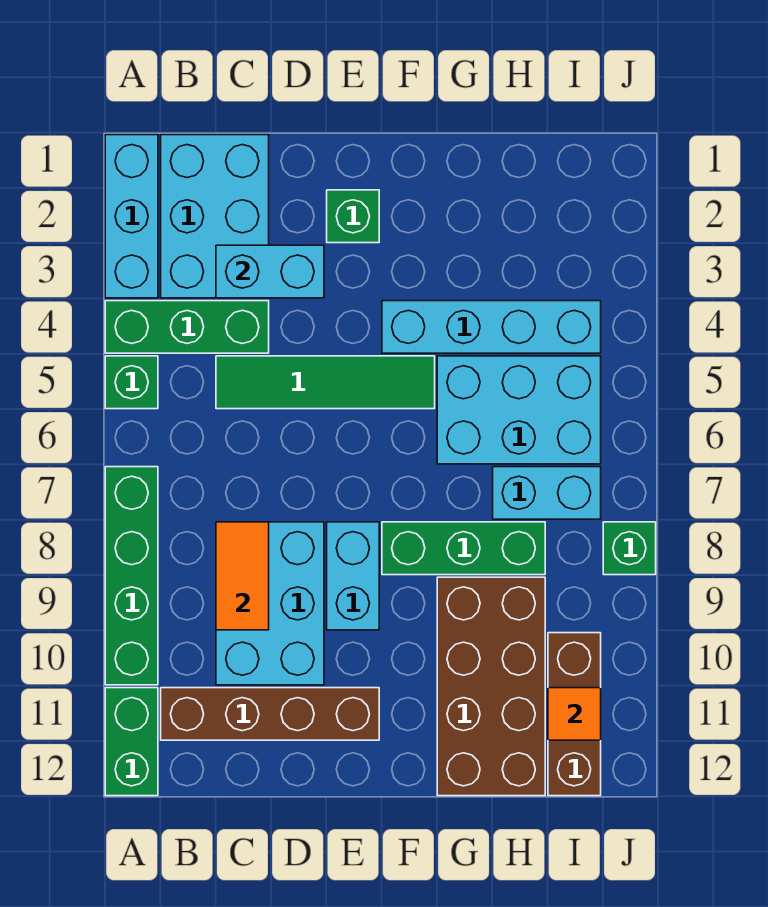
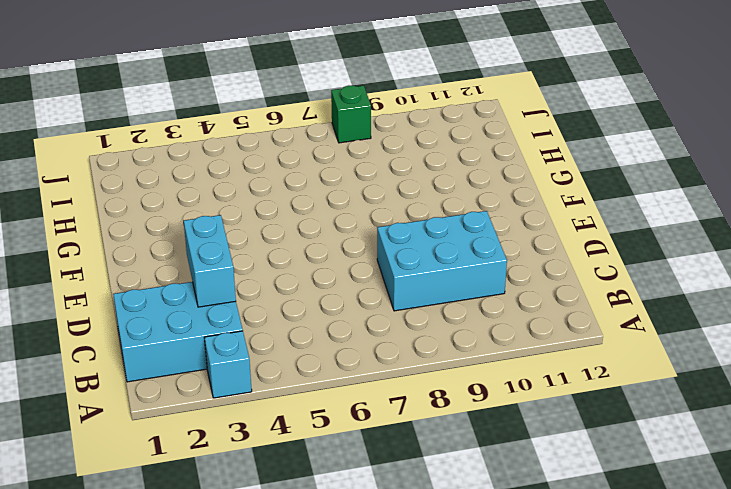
cyan 1x1 brick [204,331,252,398] -> cyan 1x3 brick [105,135,158,298]
none -> green 1x3 brick [105,301,269,353]
none -> green 1x1 brick [105,356,158,409]
none -> green 1x4 brick [105,467,158,685]

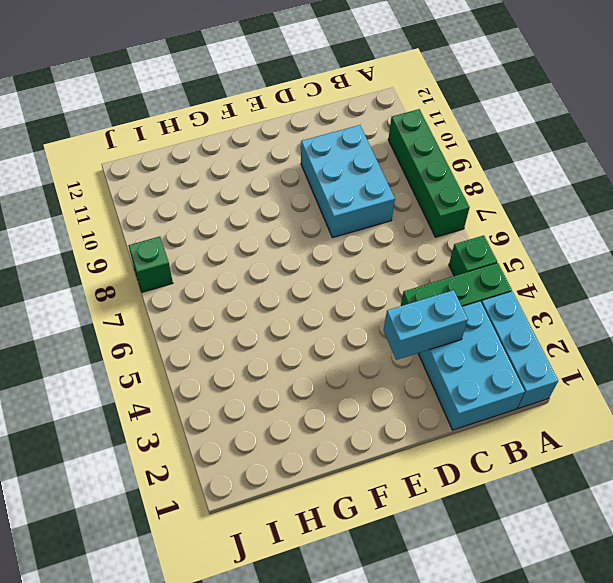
none -> green 1x2 brick [105,688,158,796]
none -> brown 1x4 brick [161,688,379,740]
none -> green 1x4 tile [216,356,435,409]

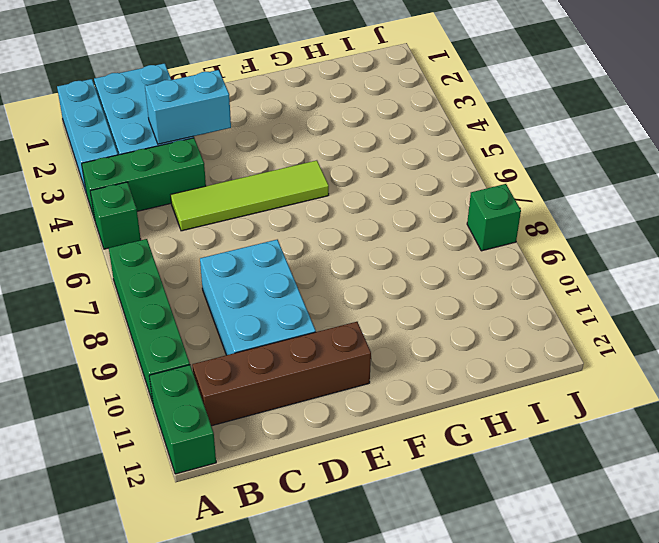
lime 1x4 tile [171,160,329,231] -> green 1x4 tile [216,356,435,409]
none -> green 1x1 brick [327,190,379,243]
none -> cyan 1x2 brick [327,522,379,630]
none -> cyan 1x4 brick [382,301,601,353]

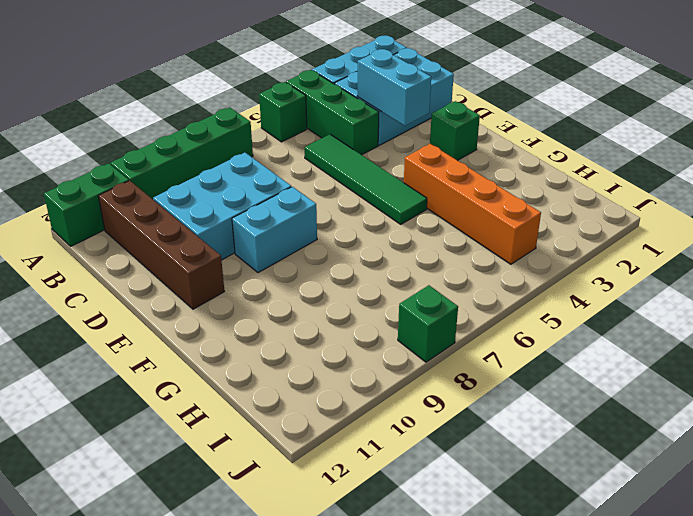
orange 1x4 brick [404,144,541,264] -> cyan 1x4 brick [382,301,601,353]
none -> green 1x3 brick [382,522,545,575]
none -> cyan 2x3 brick [437,356,601,464]
none -> brown 2x4 brick [437,577,545,796]

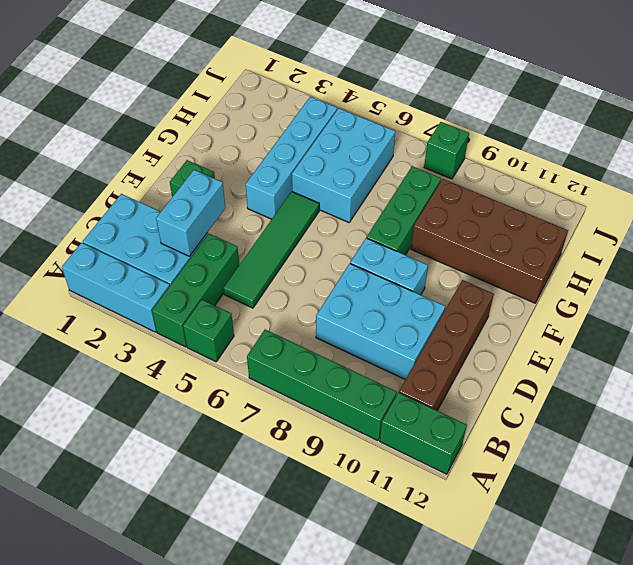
none -> cyan 1x2 brick [493,467,601,519]
none -> brown 1x3 brick [548,633,601,796]
none -> orange 1x2 tile [216,522,269,630]

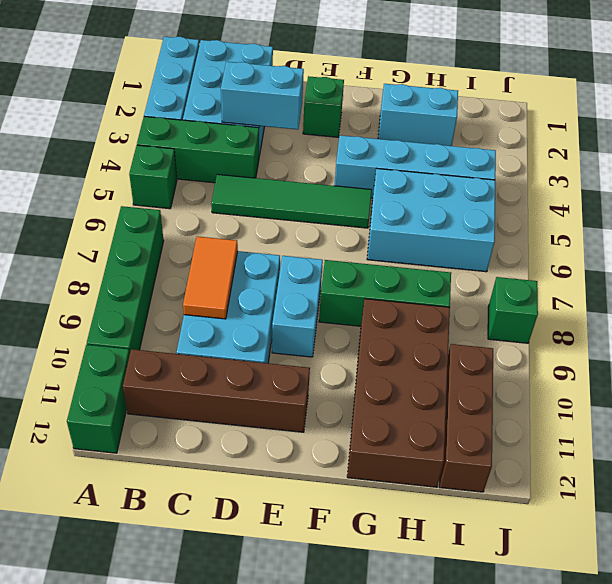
cyan 1x2 brick [378,84,458,146] -> cyan 1x2 brick moved to [493,467,601,519]
none -> orange 1x1 tile [548,688,601,740]

